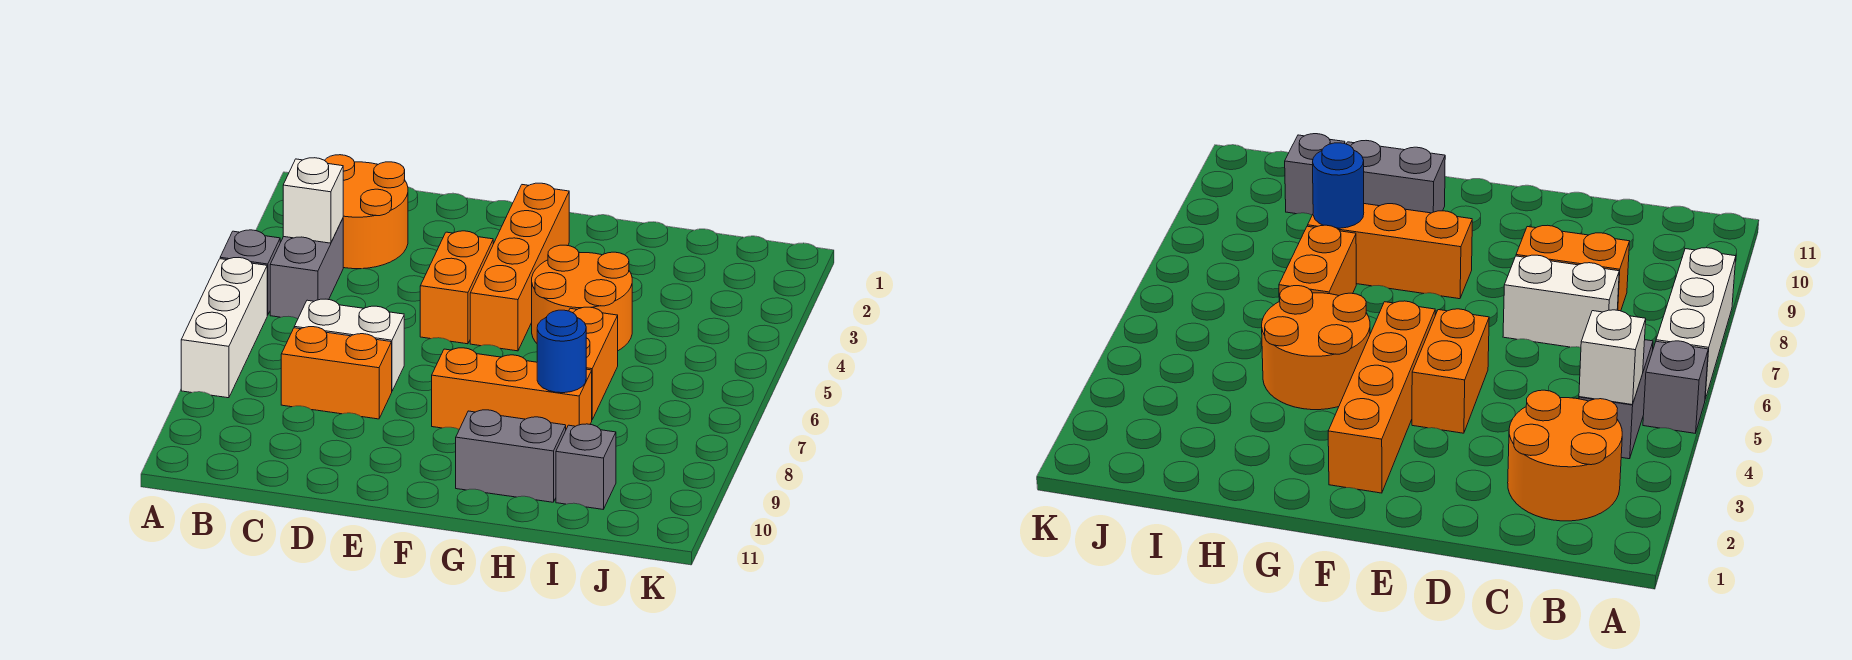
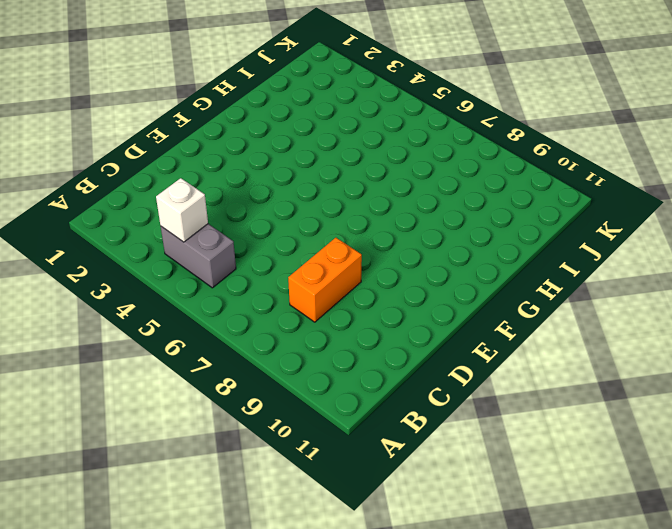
none -> grey 1x1 brick [220,230,280,315]
none -> white 1x3 brick [181,258,267,398]
none -> orange 2x2 round brick [325,155,408,269]

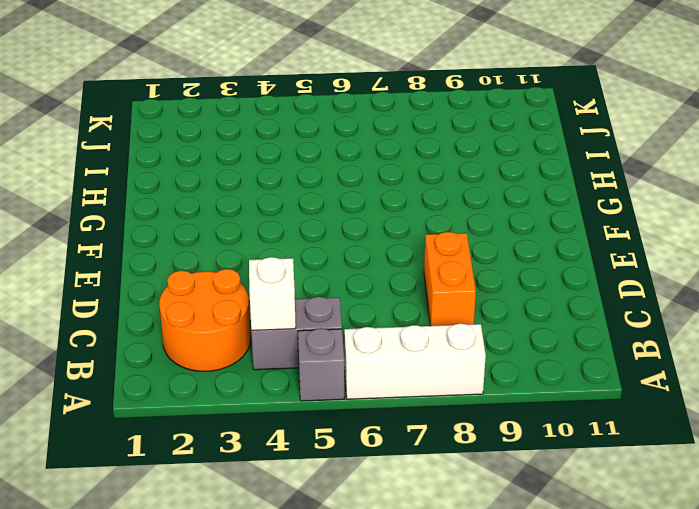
none -> white 1x2 brick [294,299,404,391]
none -> orange 1x2 brick [420,231,493,344]
none -> orange 1x4 brick [470,183,569,351]

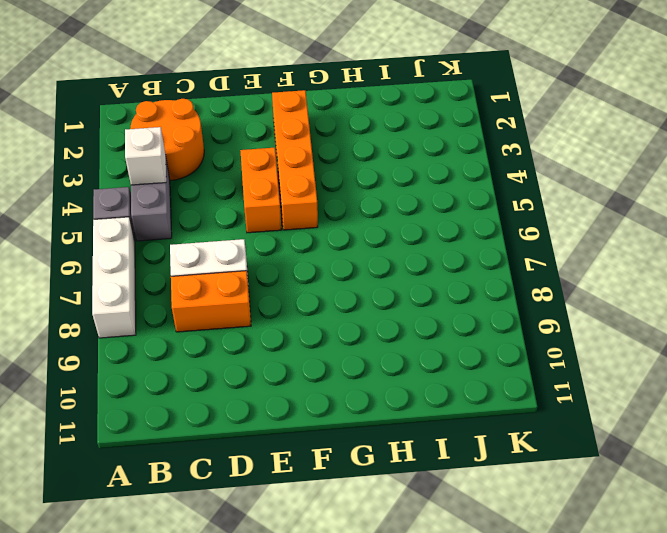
none -> orange 1x3 brick [432,348,592,429]
none -> orange 2x2 round brick [532,245,632,351]
none -> grey 1x2 brick [456,410,566,502]

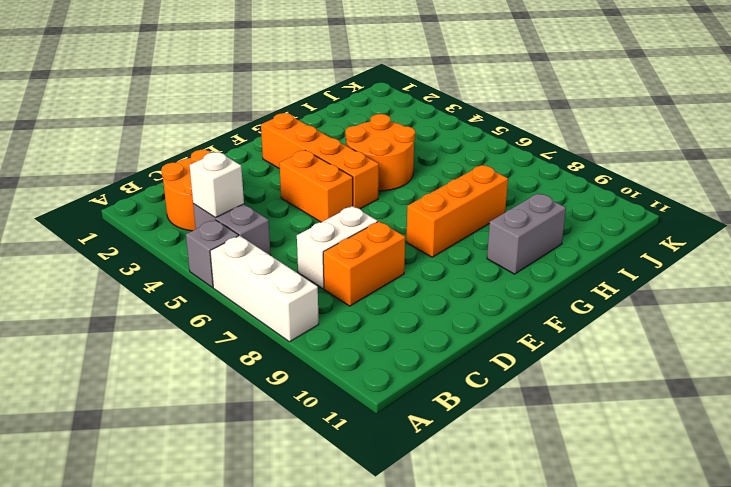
none -> orange 1x2 brick [569,307,618,419]
none -> grey 1x1 brick [556,424,616,509]
none -> blue 1x1 round brick [537,310,586,393]

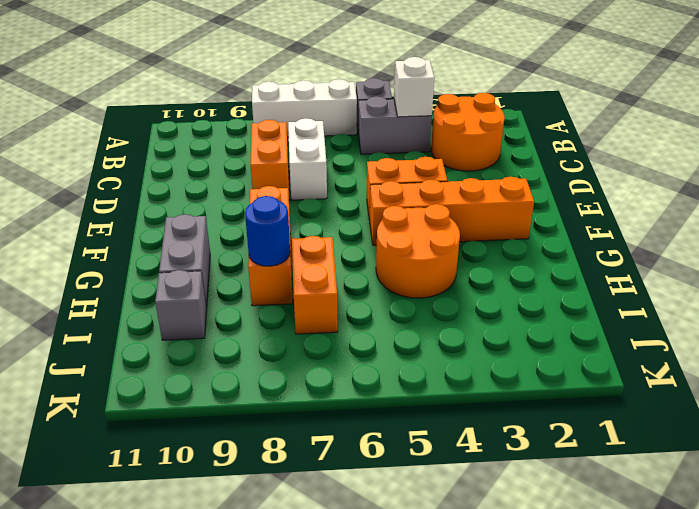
orange 1x2 brick [292,236,338,334] -> orange 1x2 brick turned to [569,307,618,419]

